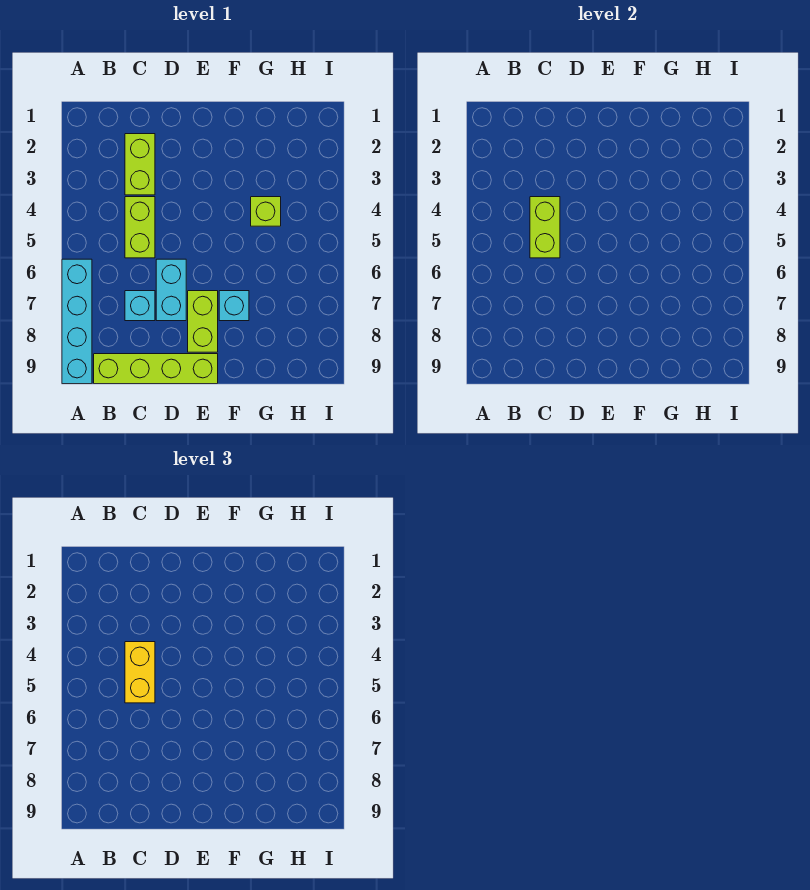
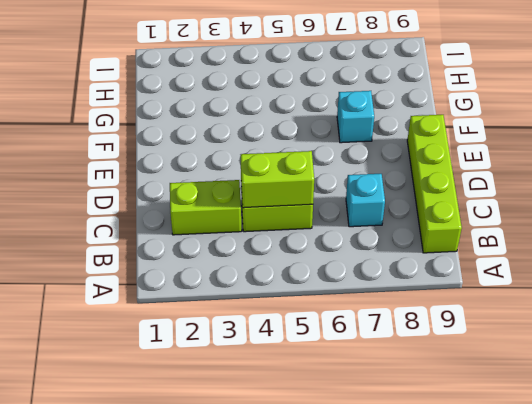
none -> cyan 1x4 brick [62,259,92,384]
none -> cyan 1x2 brick [156,259,186,321]

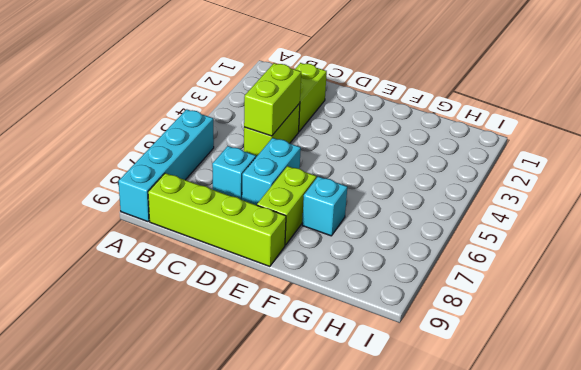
none -> lime 1x1 brick [251,197,281,226]
none -> yellow 1x2 brick [125,642,155,703]

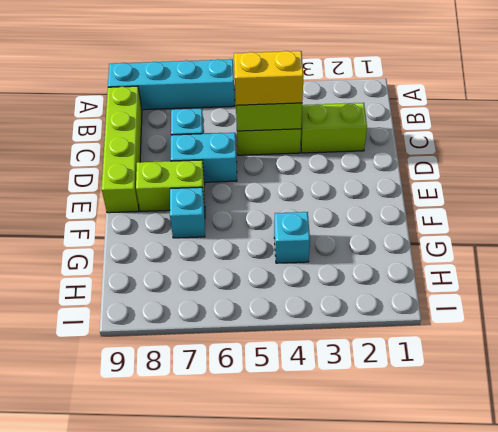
cyan 1x1 brick [274,212,310,263] -> lime 1x1 brick [251,197,281,226]

